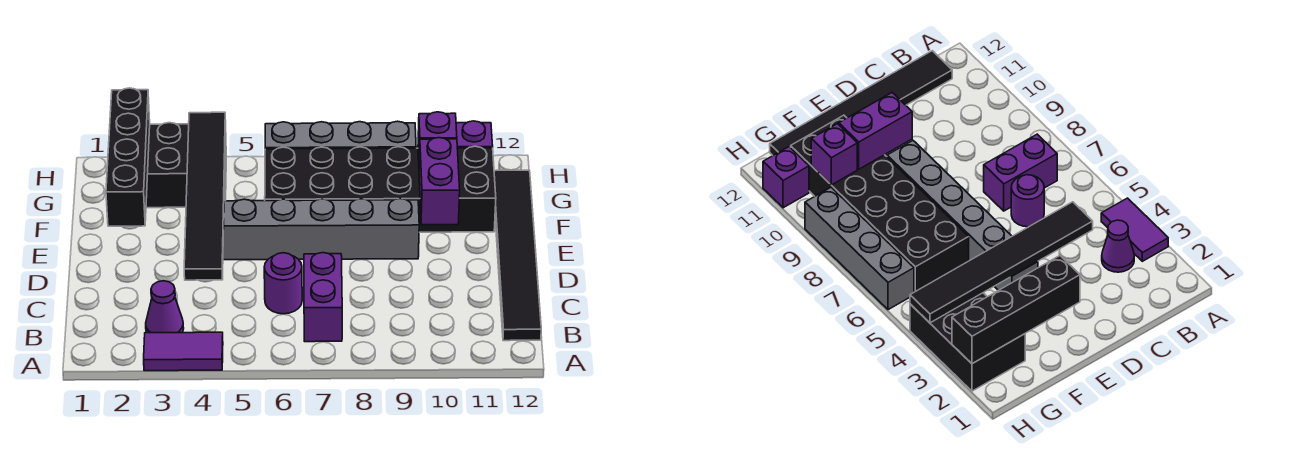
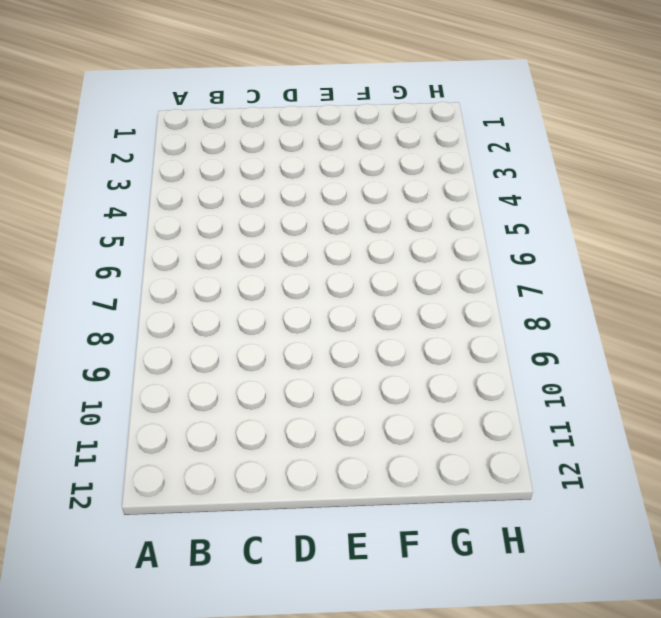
none -> purple 1x2 tile [144,332,223,371]
none -> purple 1x1 cone [146,281,184,333]
none -> purple 1x2 brick [304,253,342,342]

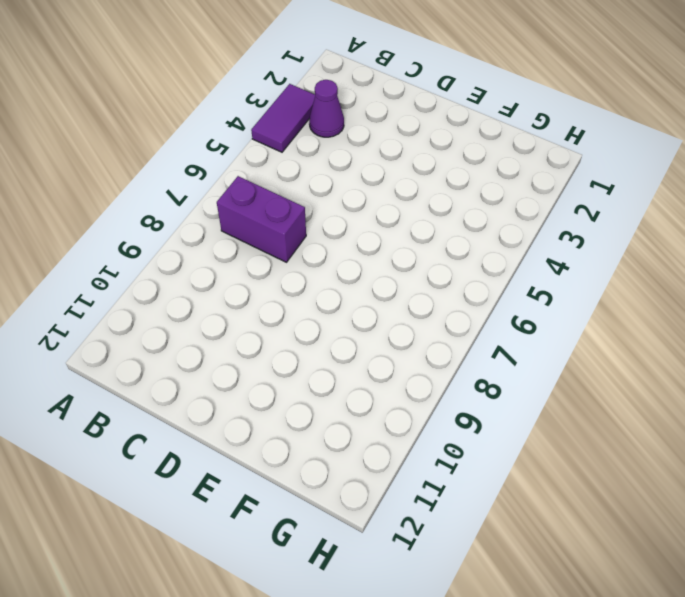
none -> black 1x6 tile [494,170,541,341]
none -> purple 1x1 round brick [264,253,302,314]
none -> grey 1x6 brick [223,199,419,260]

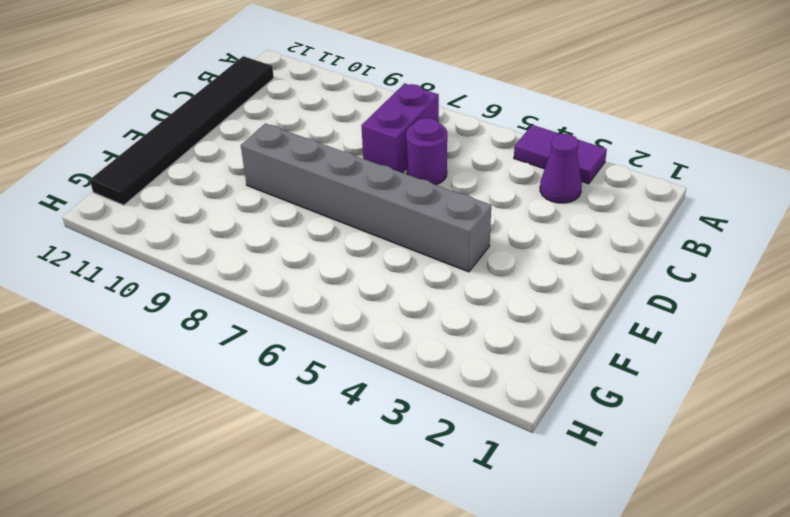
none -> black 2x6 brick [265,146,496,232]
none -> black 2x3 brick [146,123,226,208]
none -> grey 1x4 brick [265,121,416,149]

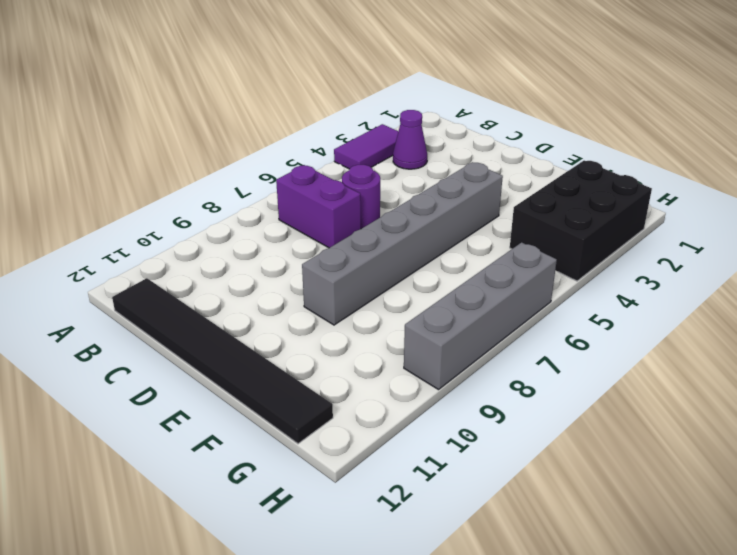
none -> black 2x6 brick [265,146,496,232]
none -> purple 1x1 brick [456,121,493,148]
none -> black 1x6 tile [184,112,226,280]

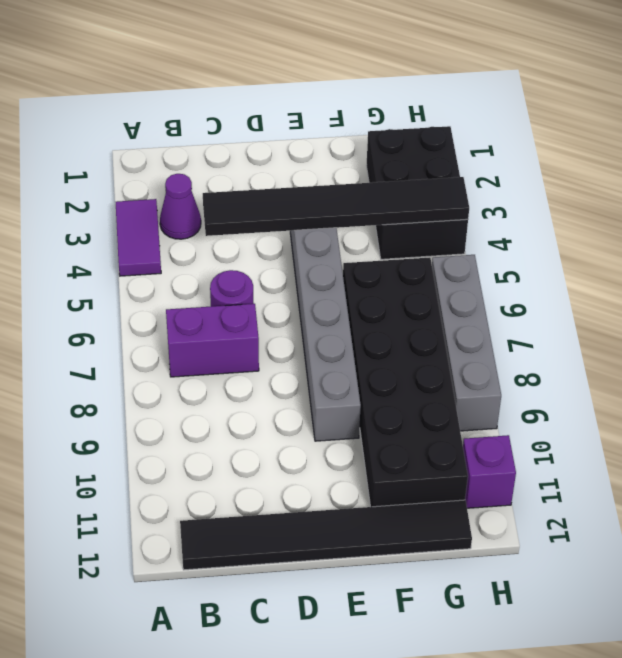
none -> black 1x4 brick [106,88,150,226]
none -> purple 1x2 brick [419,138,460,225]
none -> purple 1x1 brick [418,112,457,158]

